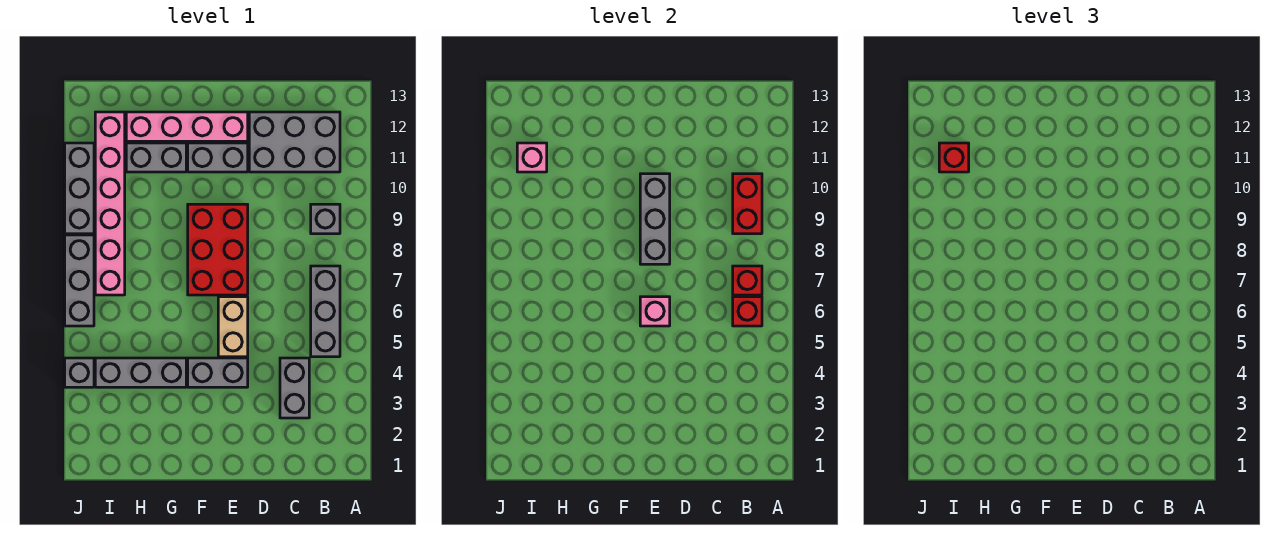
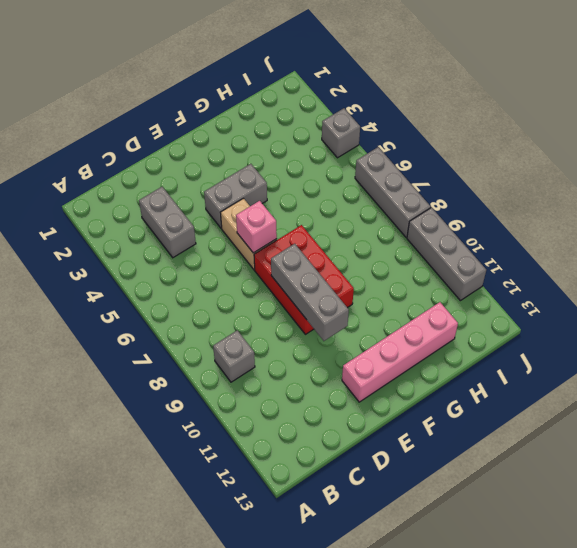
none -> grey 1x3 brick [311,266,340,357]
none -> grey 2x3 brick [249,112,340,172]
none -> grey 1x2 brick [188,143,248,172]

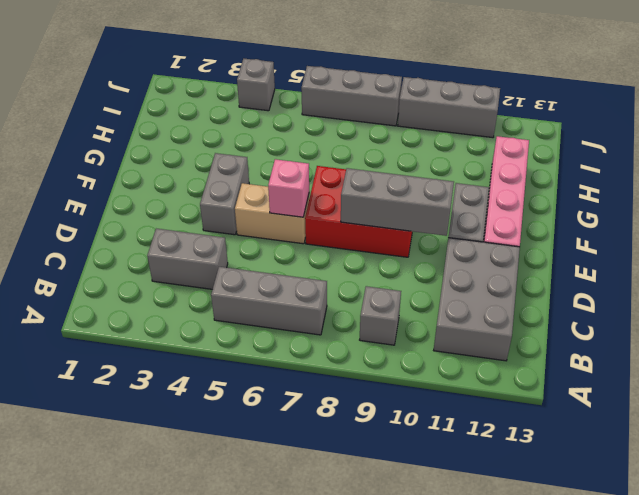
none -> grey 1x3 brick [95,358,186,387]
none -> grey 1x2 brick [126,143,186,172]
none -> pink 1x6 brick [95,112,125,295]

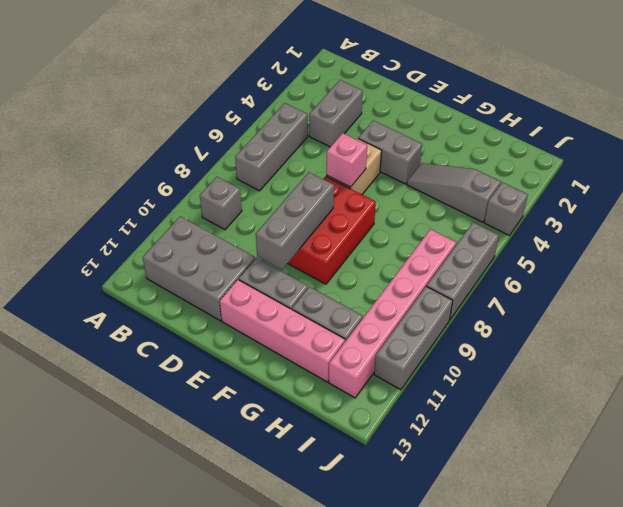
grey 1x3 slope [407,163,501,222] -> grey 1x3 brick [95,358,186,387]
none -> red 1x1 brick [733,297,762,326]
none -> red 1x1 brick [733,266,762,295]
none -> red 1x2 brick [733,174,762,234]

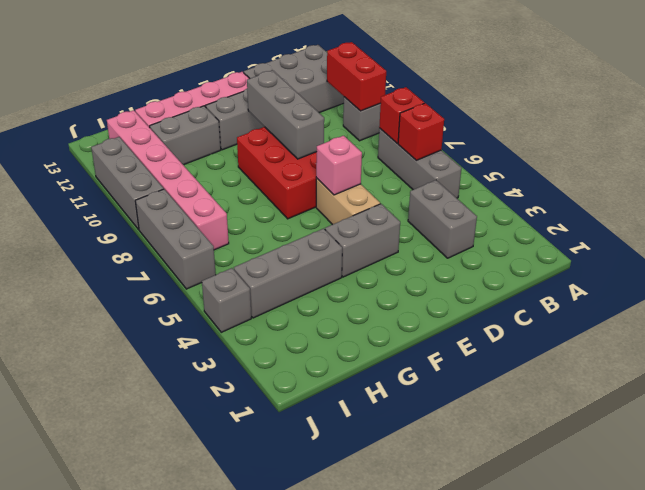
none -> pink 1x1 brick [517,143,547,172]
none -> red 1x1 brick [939,143,969,172]

